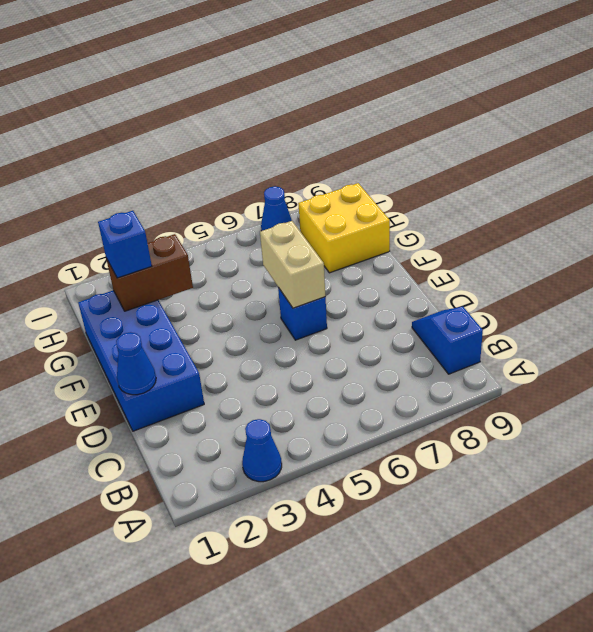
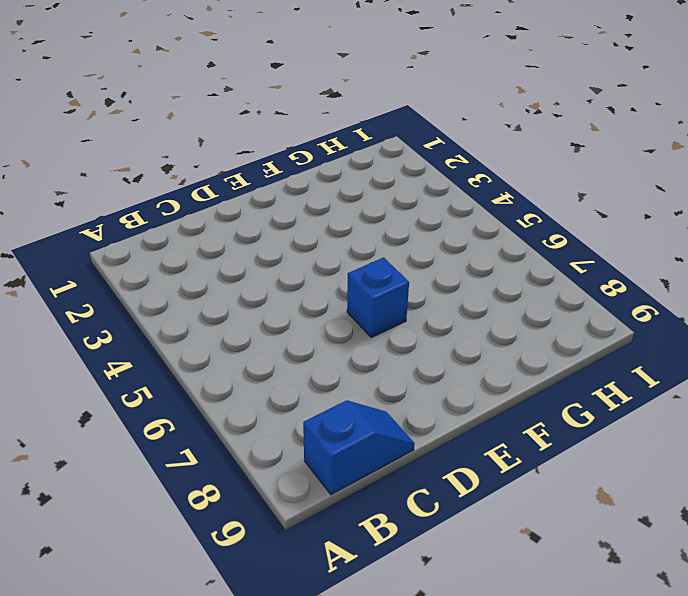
none -> blue 1x1 cone [242,419,282,482]
none -> blue 2x4 brick [78,290,204,431]

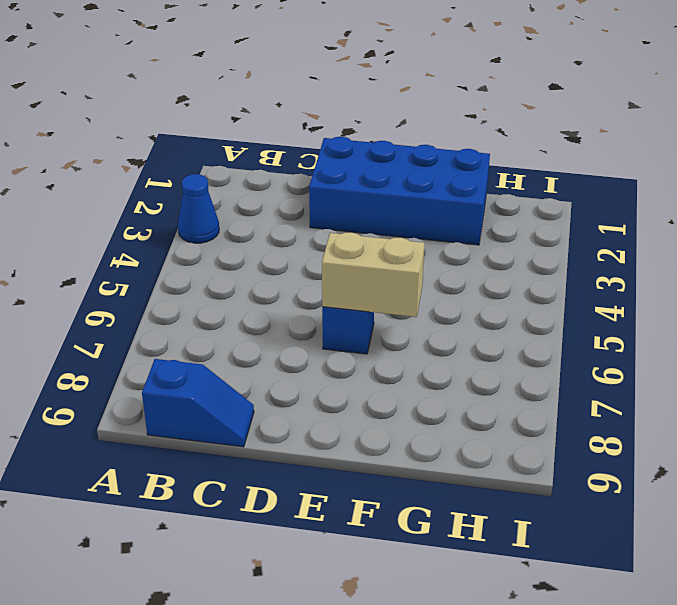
none -> yellow 2x2 brick [298,183,390,273]
none -> blue 1x1 cone [261,186,292,231]

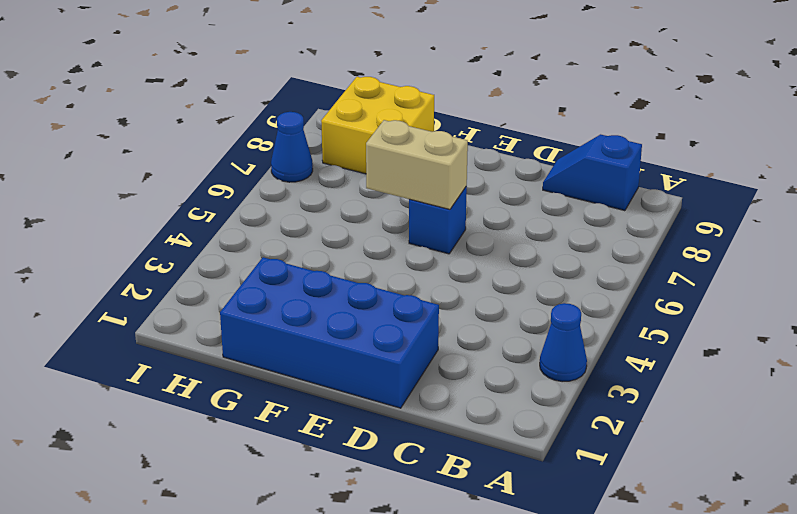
none -> blue 1x1 cone [116,332,156,395]
none -> brown 1x2 brick [106,234,193,311]

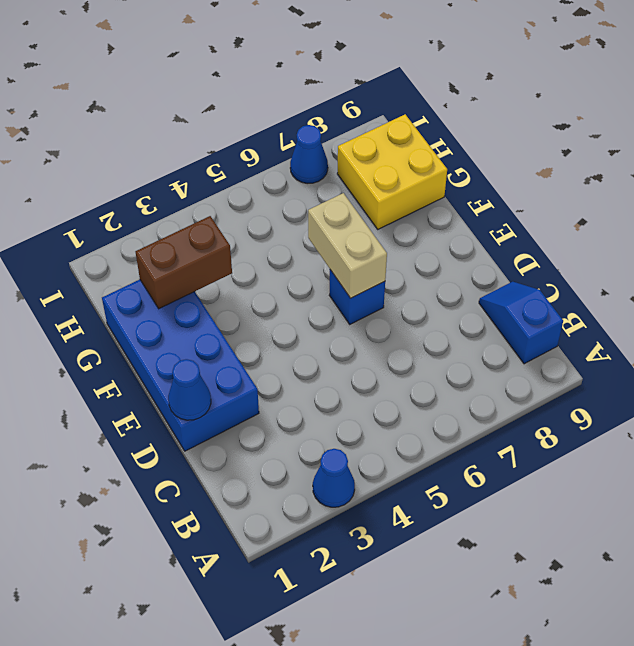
none -> blue 1x1 brick [98,211,152,278]

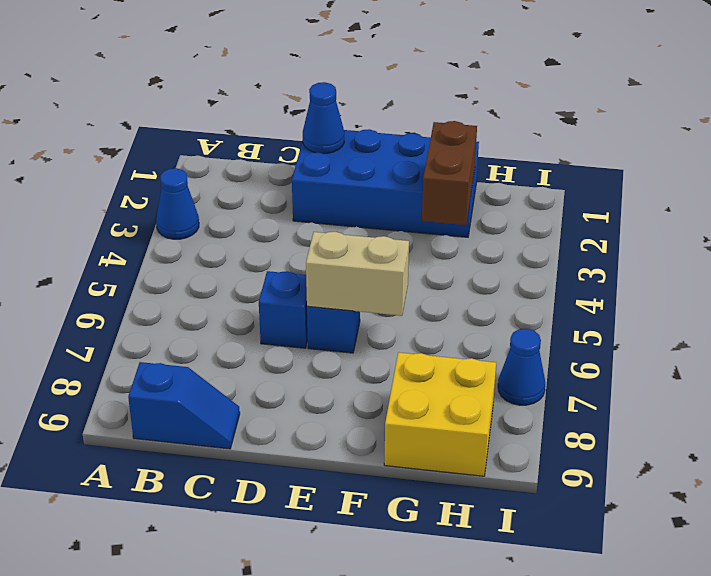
blue 1x1 brick [259,271,308,348] -> blue 1x1 brick moved to [98,211,152,278]

